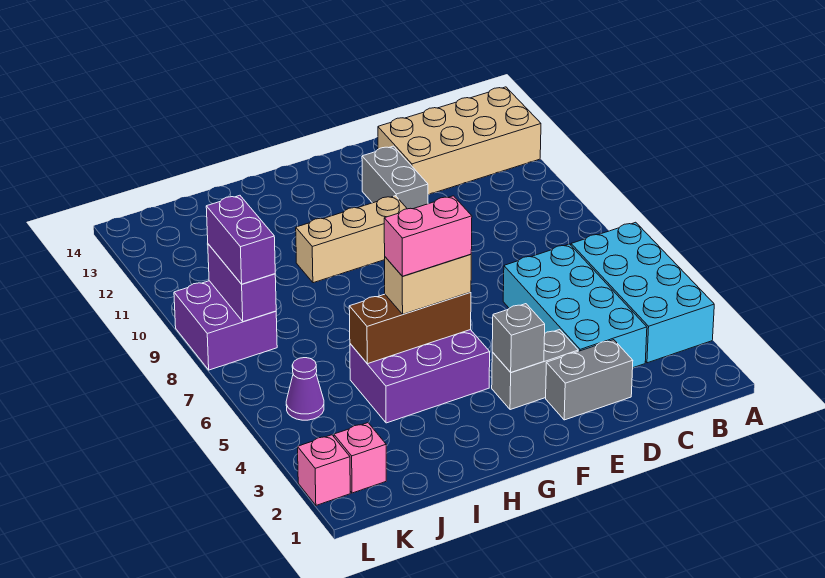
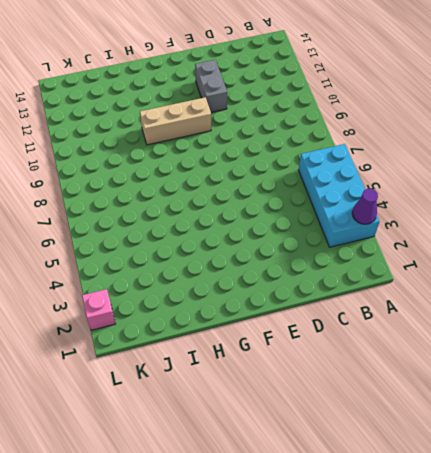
purple 1x1 cone [352,189,378,224] -> purple 1x1 cone moved to [286,358,324,420]
none -> tan 2x4 brick [378,87,541,195]
none -> cyan 2x4 brick [503,244,647,368]
none -> grey 1x2 brick [546,340,633,420]

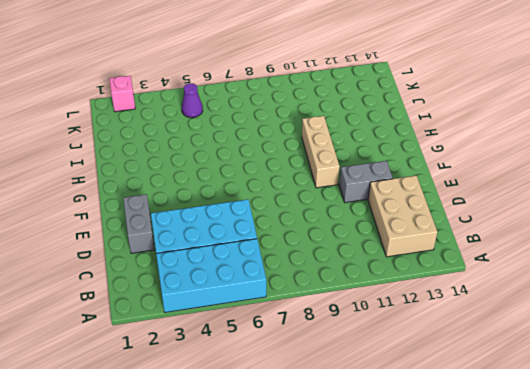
tan 2x3 brick [368,176,438,257] -> tan 2x4 brick [378,87,541,195]
none -> grey 1x2 brick [492,330,578,410]
none -> purple 2x3 brick [350,330,490,423]
none -> pink 1x1 brick [334,423,386,493]

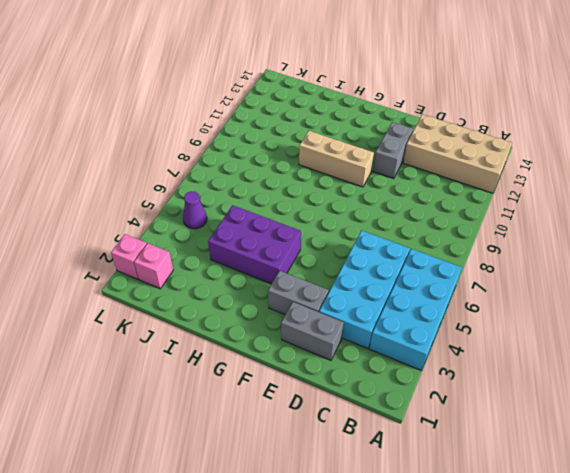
none -> purple 2x2 brick [174,281,277,370]
none -> grey 1x1 brick [492,304,545,372]
none -> brown 1x3 brick [349,292,471,364]

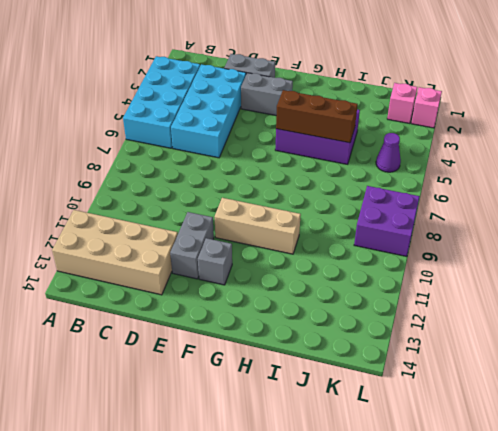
grey 1x1 brick [198,238,232,285] -> grey 1x1 brick moved to [492,304,545,372]
none -> purple 1x2 brick [208,244,276,322]
none -> tan 1x2 brick [385,254,471,314]
none -> purple 1x2 brick [206,195,275,284]

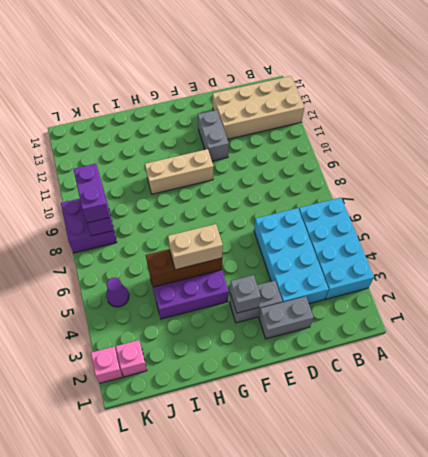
none -> pink 1x2 brick [384,196,472,276]

